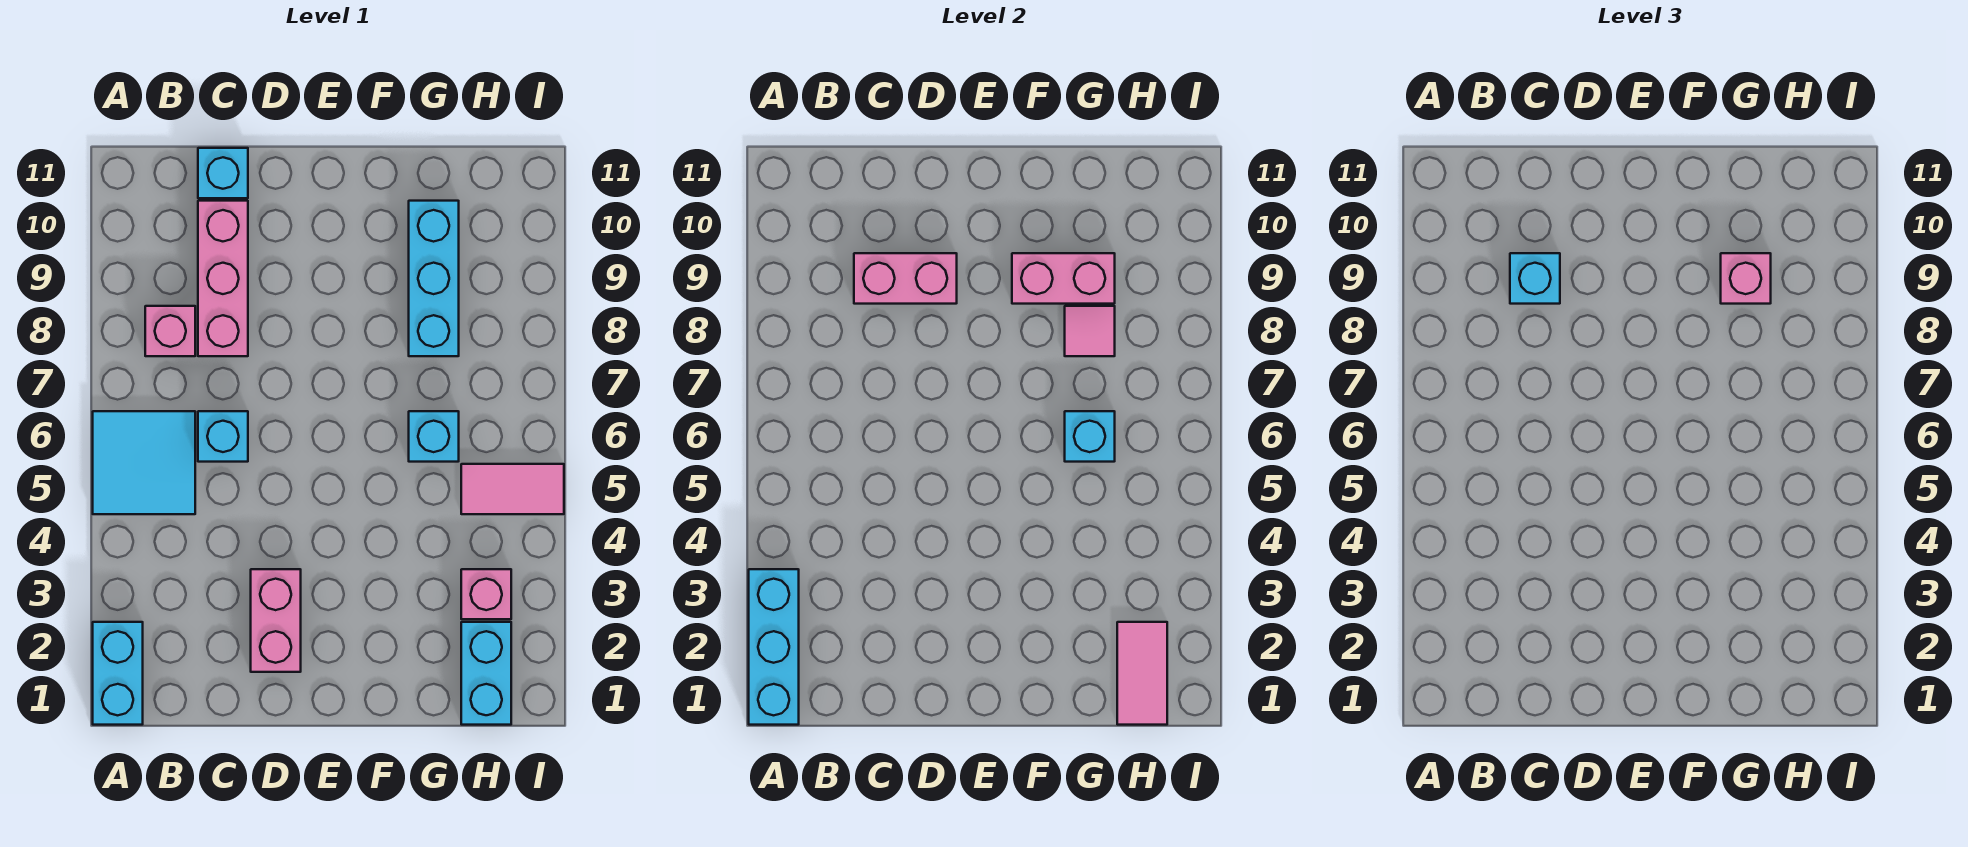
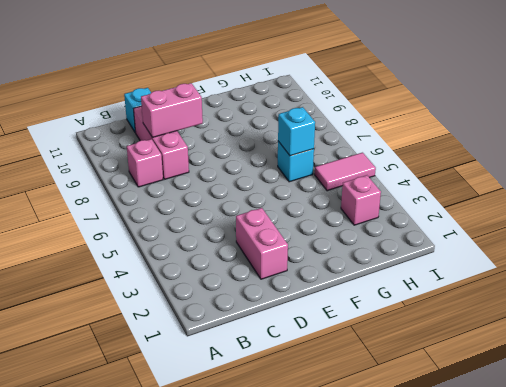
none -> cyan 1x2 brick [93,622,143,725]
none -> cyan 2x2 tile [93,411,195,514]
none -> cyan 1x1 brick [198,411,248,462]

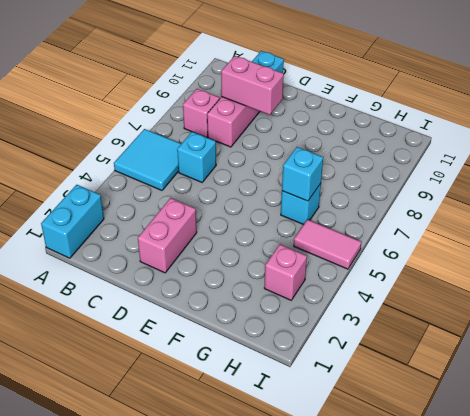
none -> cyan 1x3 brick [409,201,459,356]
none -> cyan 1x2 brick [461,622,511,725]
none -> cyan 1x3 brick [749,569,799,725]

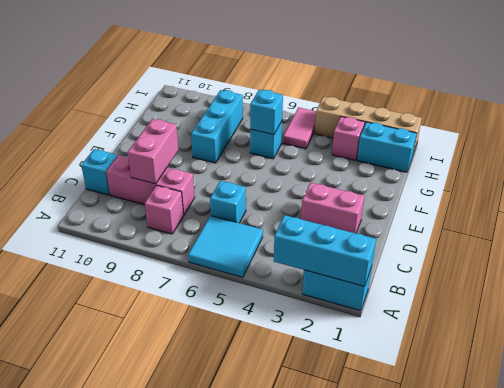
cyan 1x3 brick [191,90,243,163] -> cyan 1x3 brick turned to [409,201,459,356]
tan 1x4 brick [315,97,422,153] -> none
none -> pink 1x2 brick [1012,253,1115,304]
none -> pink 1x1 tile [1065,306,1115,356]
none -> pink 1x2 tile [1117,622,1167,725]

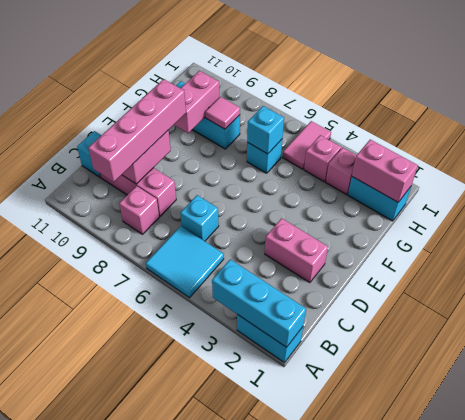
pink 1x4 brick [88,79,186,182] -> cyan 1x1 brick [1510,253,1560,304]
pink 1x2 brick [352,140,418,202] -> pink 1x2 tile [1117,622,1167,725]
pink 1x1 brick [304,135,341,182] -> pink 1x1 brick moved to [1721,253,1771,304]

